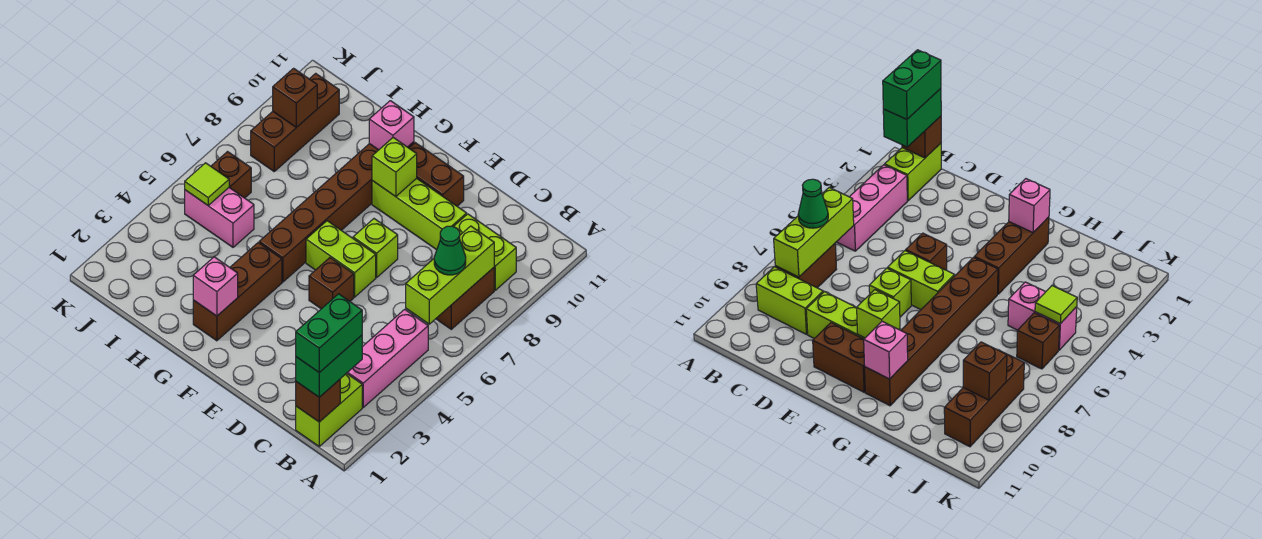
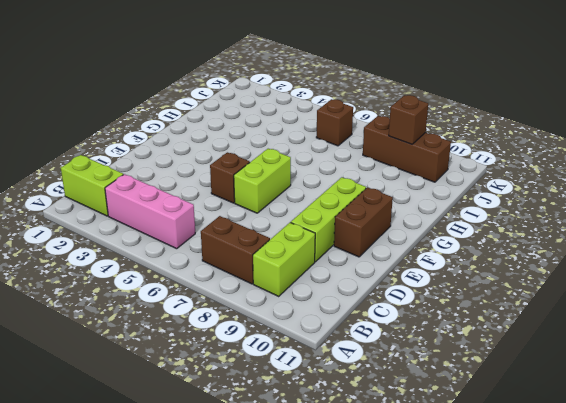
none -> lime 1x1 brick [353,219,398,277]
none -> brown 1x3 brick [193,243,282,341]
none -> brown 1x6 brick [259,142,414,282]

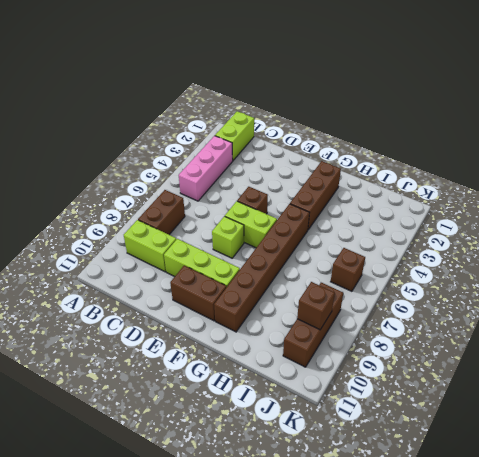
none -> pink 1x2 brick [185,188,254,247]
none -> brown 1x1 brick [296,380,340,422]
none -> lime 1x3 brick [406,226,494,324]

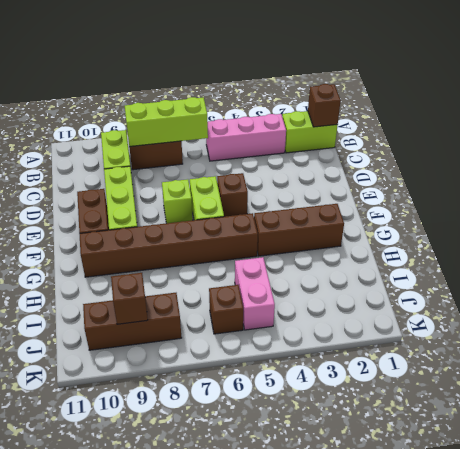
none -> lime 1x1 brick [372,138,417,197]
none -> pink 1x1 brick [193,257,238,316]
none -> pink 1x1 brick [369,101,414,150]

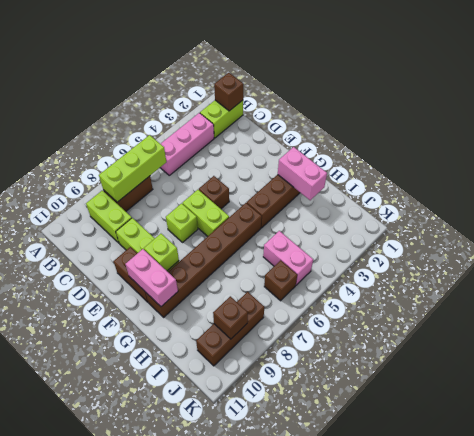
pink 1x2 brick [125,249,178,306] -> pink 1x1 brick [369,101,414,150]
pink 1x2 brick [278,147,327,200] -> pink 1x1 brick [193,257,238,316]
none -> lime 1x1 tile [185,163,229,205]
none -> green 1x2 brick [296,335,362,397]
none -> green 1x1 cone [434,226,466,275]

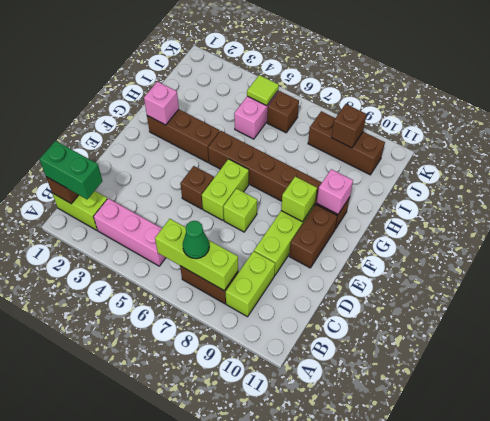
none -> green 1x2 brick [296,294,362,373]

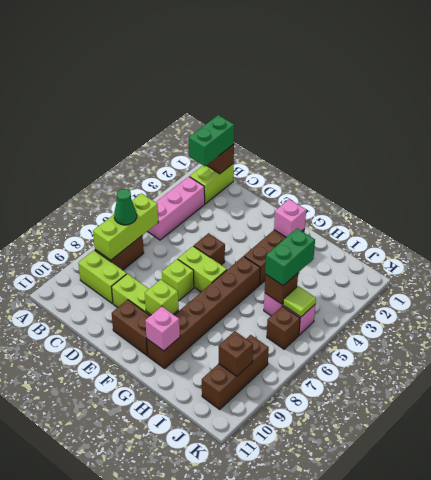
green 1x2 brick [265,228,315,286] -> green 1x2 brick moved to [296,294,362,373]
brown 1x1 brick [265,273,298,304] -> none

